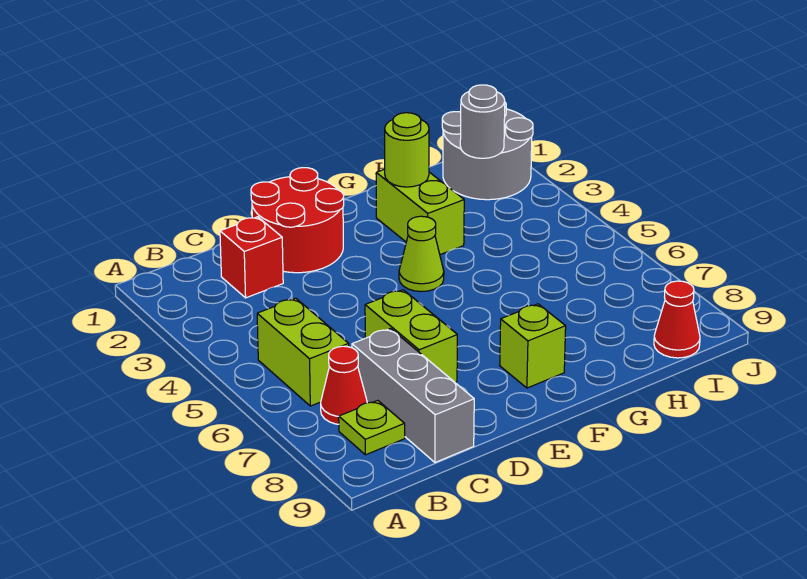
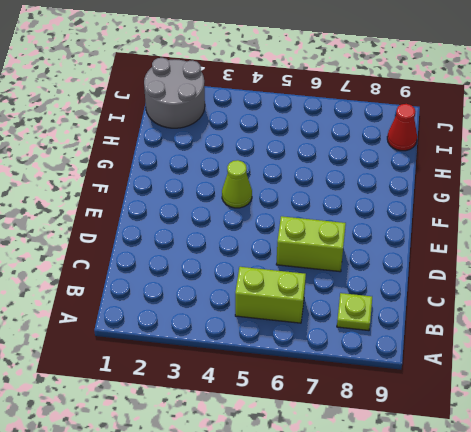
none -> red 1x1 cone [321,346,367,424]
none -> red 1x1 brick [220,217,283,298]
none -> grey 1x3 brick [352,329,474,462]

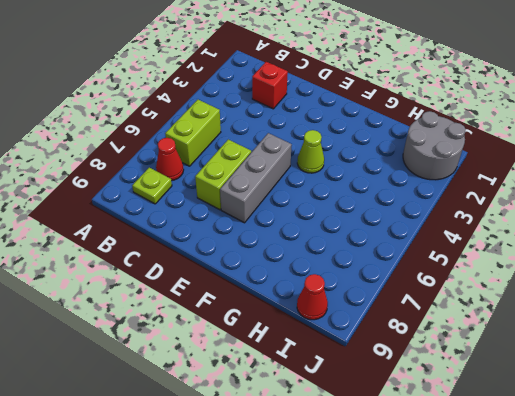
grey 1x3 brick [220,133,292,223] -> grey 1x3 brick moved to [352,329,474,462]
none -> red 2x2 round brick [251,168,344,273]
none -> lime 1x1 brick [500,304,566,388]
none -> lime 1x2 brick [376,169,464,255]

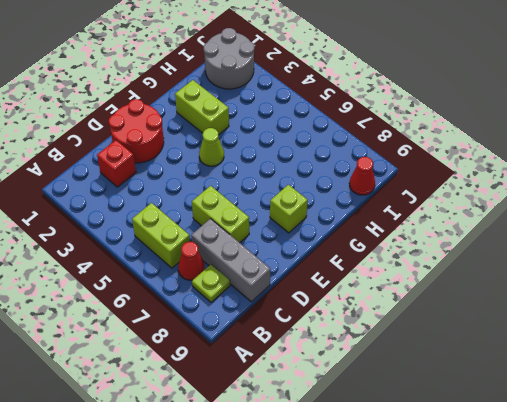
none -> lime 1x1 round brick [385,113,429,187]
none -> grey 1x1 round brick [460,85,505,158]

